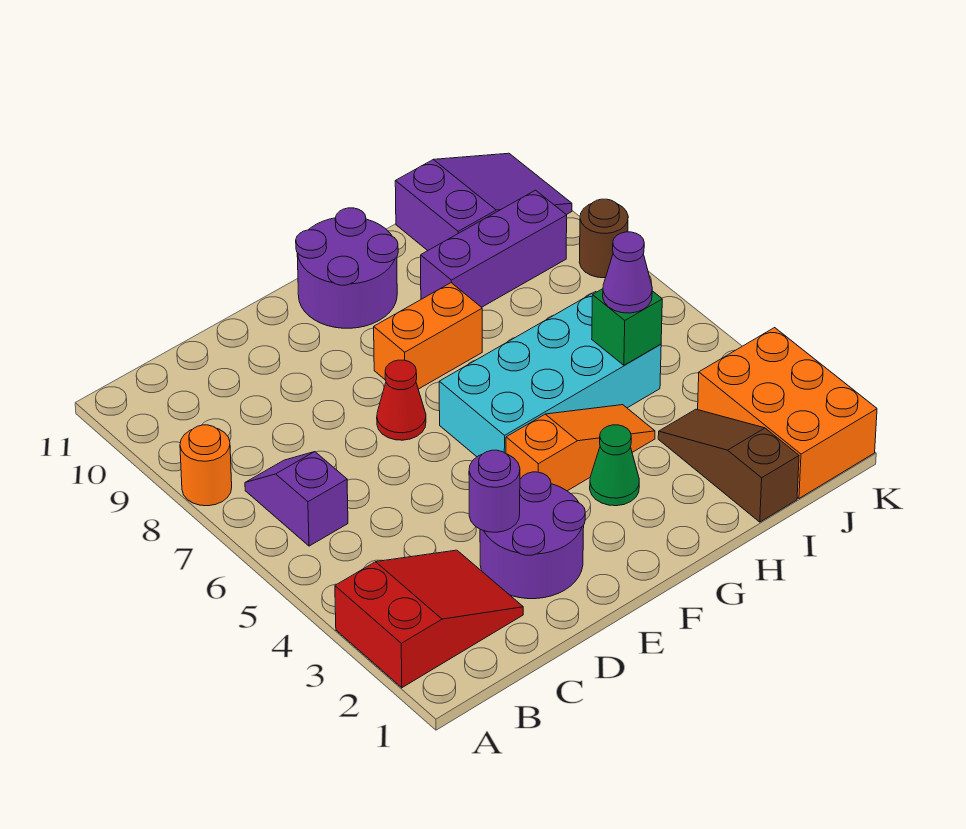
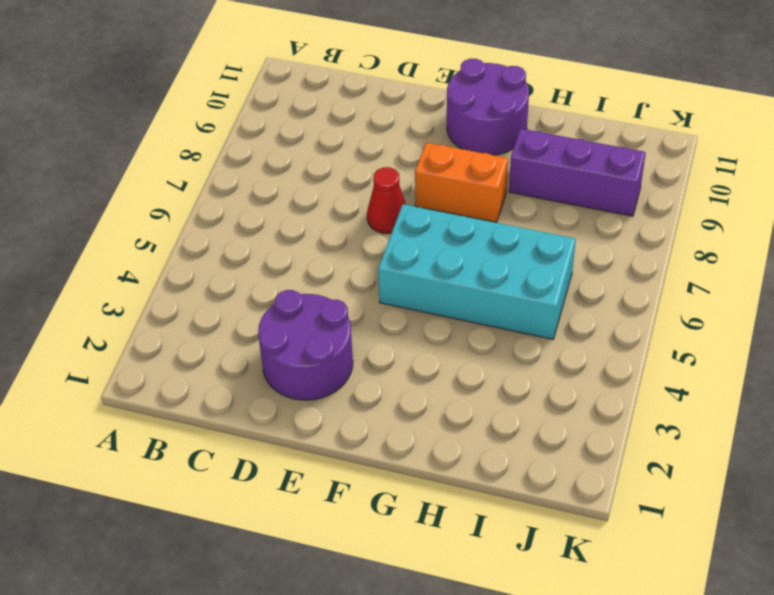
none -> red 2x3 slope [335,550,523,688]
none -> orange 1x1 round brick [180,425,232,506]
none -> purple 1x2 slope [245,452,348,546]

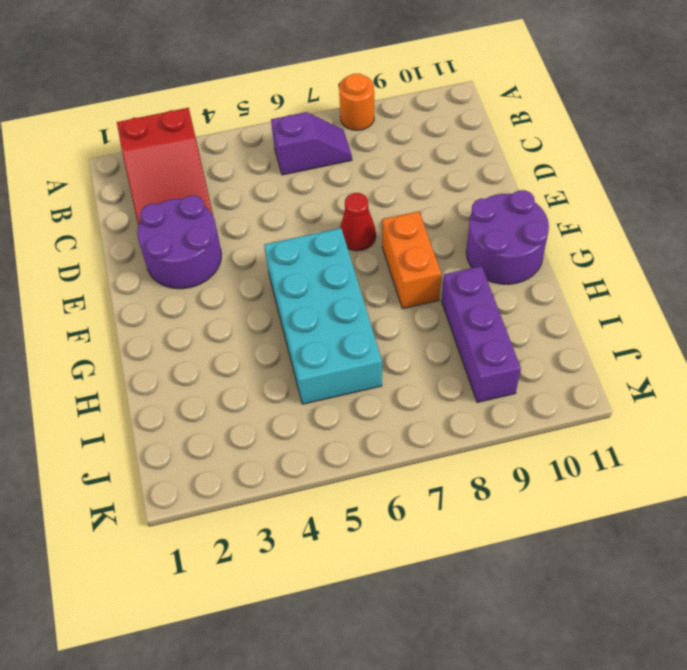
none -> orange 1x3 slope [506,405,655,491]
none -> green 1x1 cone [590,425,639,506]
none -> brown 1x3 slope [658,409,799,522]

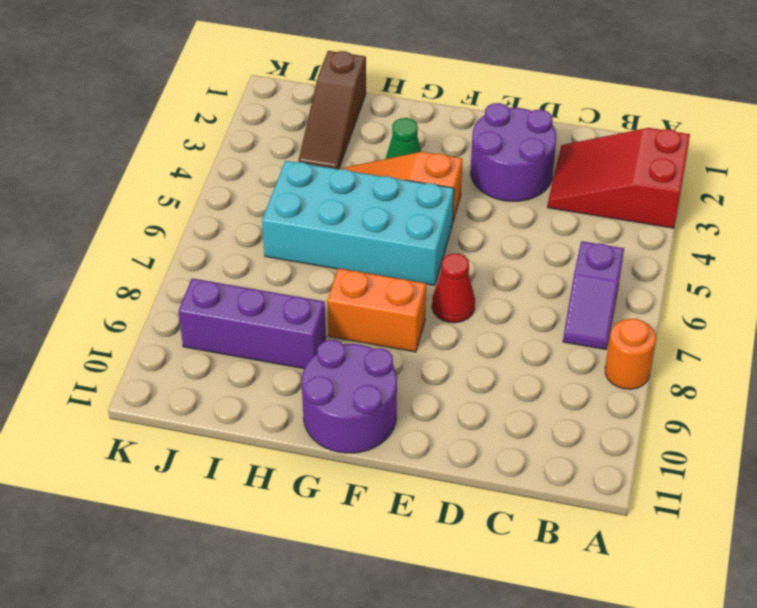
none -> purple 2x3 slope [395,153,572,251]
none -> orange 2x3 brick [698,328,877,498]
none -> brown 1x1 round brick [579,199,628,278]

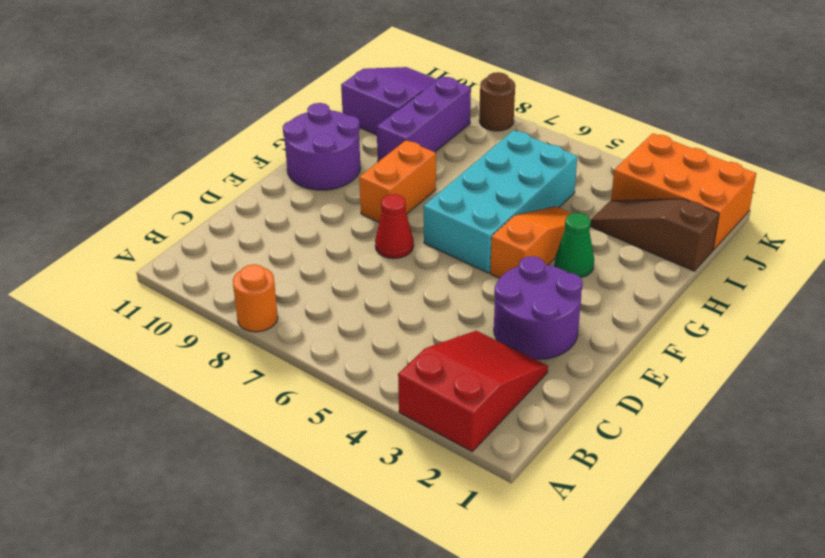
none -> purple 1x2 slope [245,452,348,546]
none -> purple 1x1 round brick [469,450,520,532]
none -> green 1x1 brick [592,289,662,365]

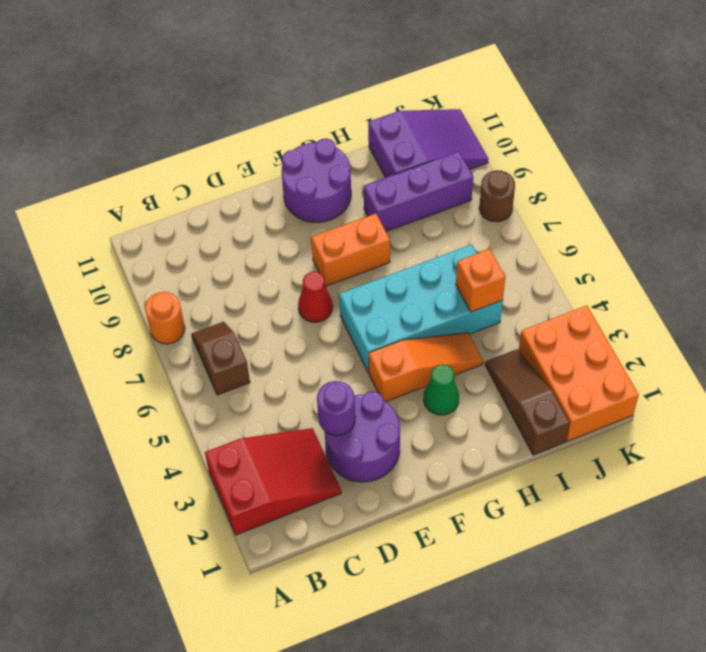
brown 1x2 slope [191,322,250,395] -> purple 1x2 slope [245,452,348,546]
orange 1x1 brick [456,249,505,312] -> green 1x1 brick [592,289,662,365]
none -> purple 1x1 cone [603,232,652,313]

